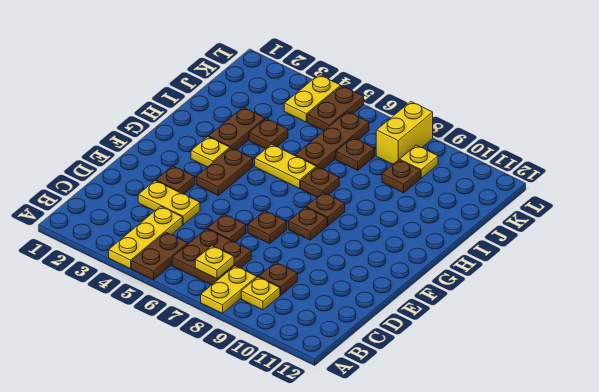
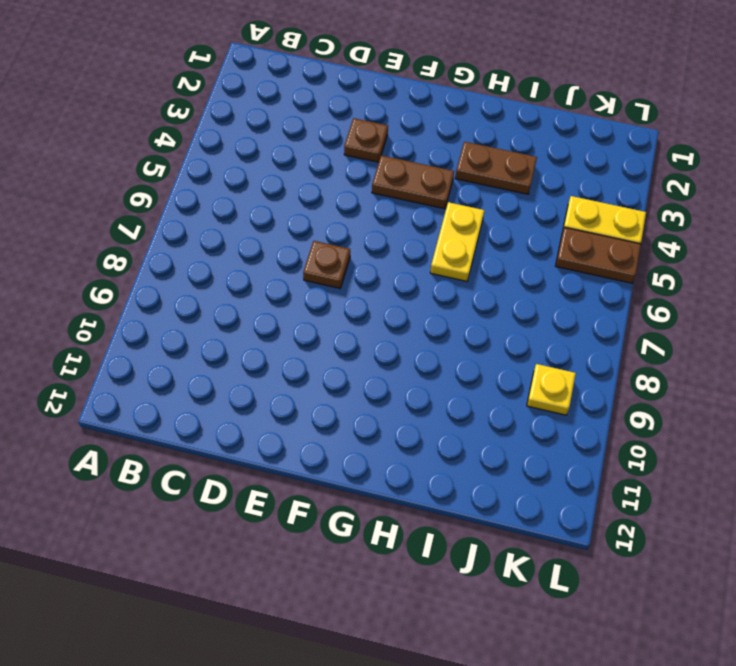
none -> yellow 1x3 plate [109,206,182,269]
none -> brown 1x2 plate [132,232,188,280]
none -> yellow 1x2 plate [201,266,257,313]

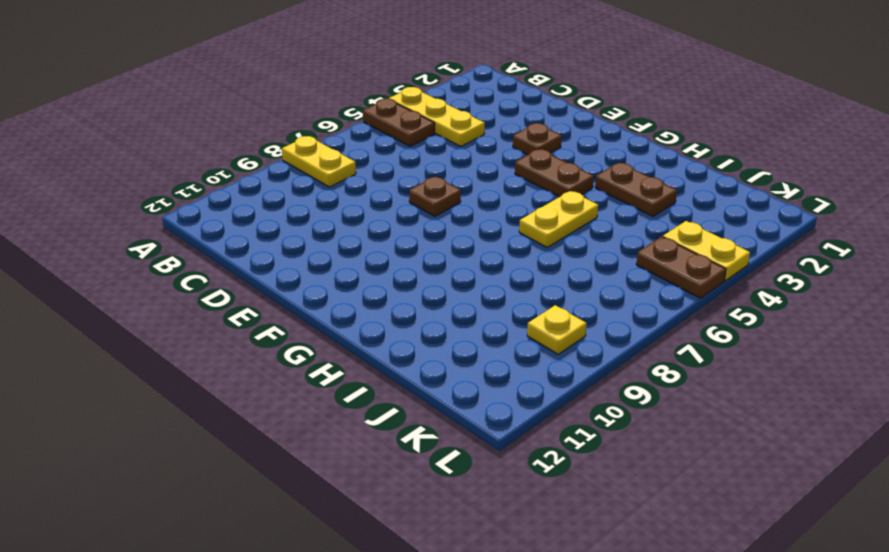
none -> brown 2x2 plate [172,229,251,285]
none -> yellow 1x1 plate [241,277,280,310]
none -> brown 1x1 plate [259,262,297,295]

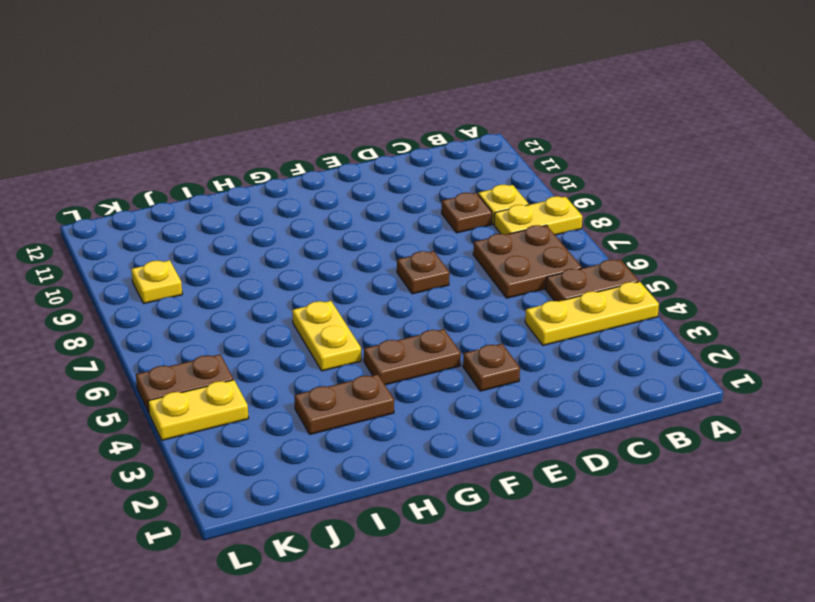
none -> yellow 1x2 plate [138,181,200,225]
none -> brown 1x1 plate [207,214,246,242]
none -> brown 1x1 plate [289,207,327,240]

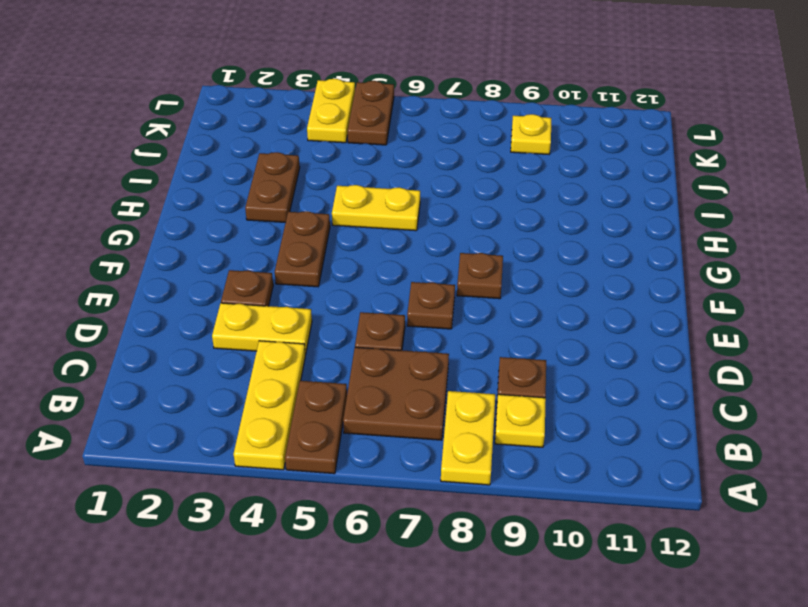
none -> yellow 1x1 plate [191,137,230,167]
none -> brown 1x1 plate [306,193,345,225]
none -> brown 1x1 plate [301,167,339,197]

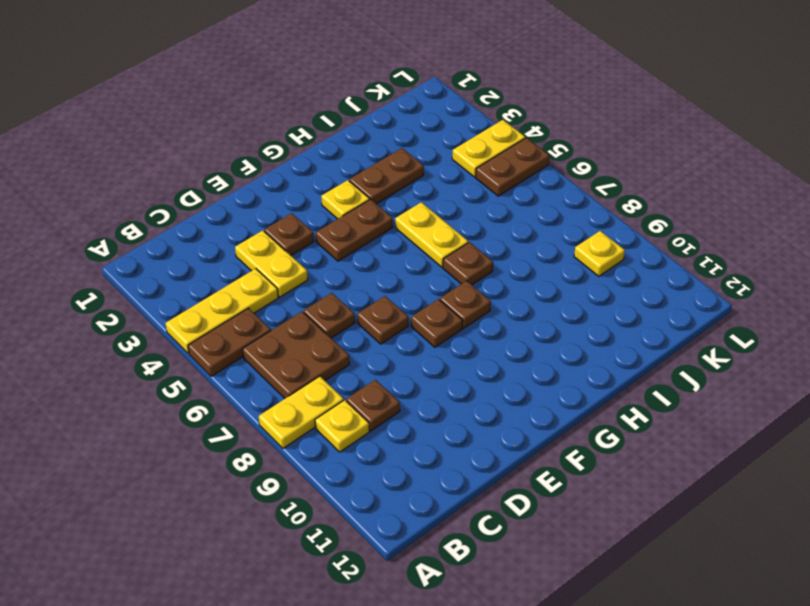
none -> brown 1x1 plate [249,119,288,149]
none -> brown 1x3 plate [295,112,369,169]
none -> brown 1x1 plate [336,137,375,170]

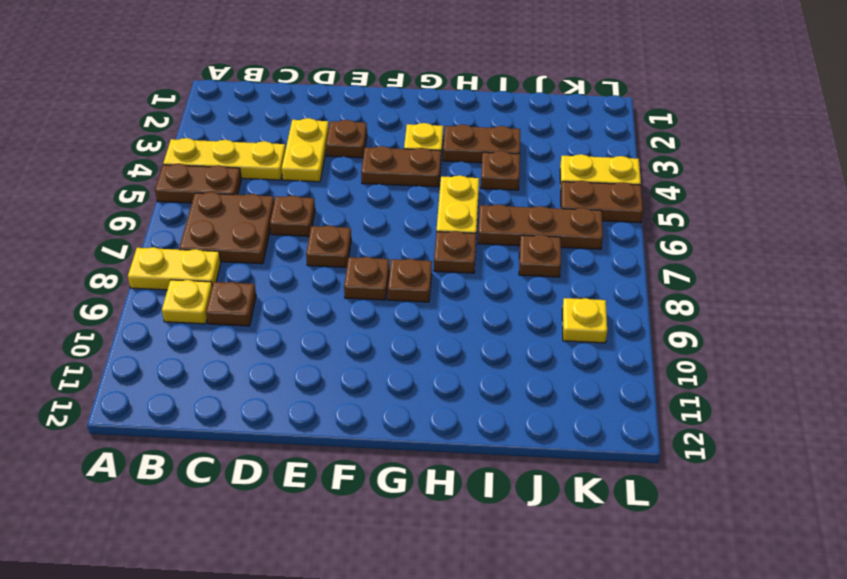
none -> brown 1x1 plate [382,160,421,193]
none -> yellow 1x2 brick [376,102,433,164]
none -> yellow 1x1 plate [195,246,234,279]

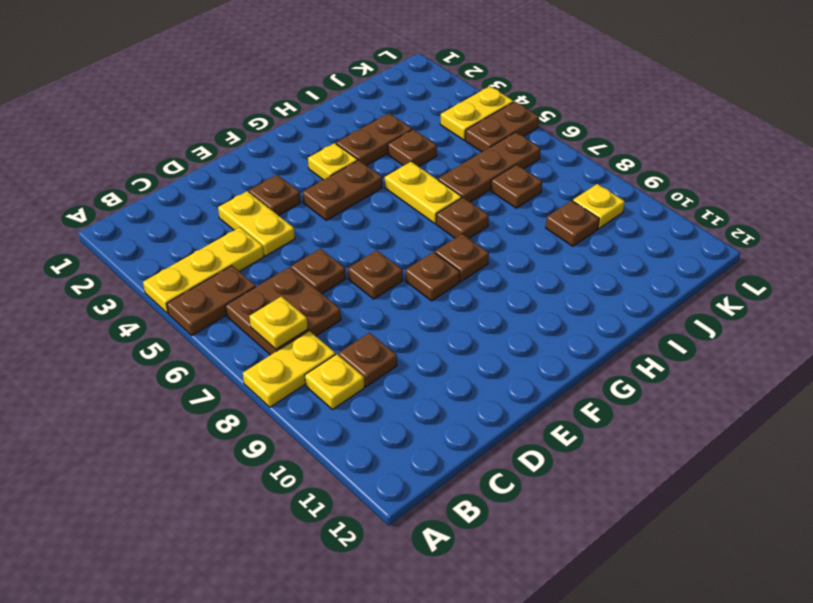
none -> yellow 1x2 brick [376,102,433,164]

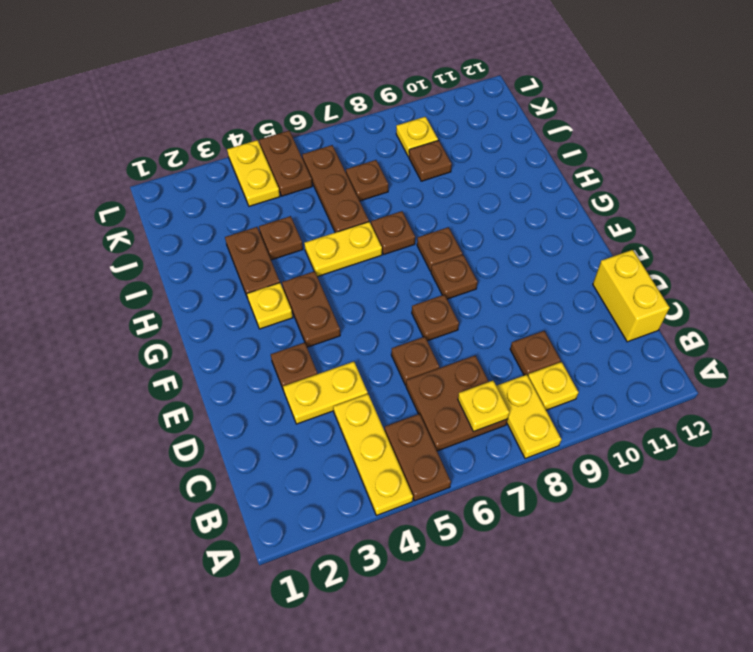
yellow 1x2 brick [593,250,670,342] -> yellow 1x2 brick moved to [376,102,433,164]

